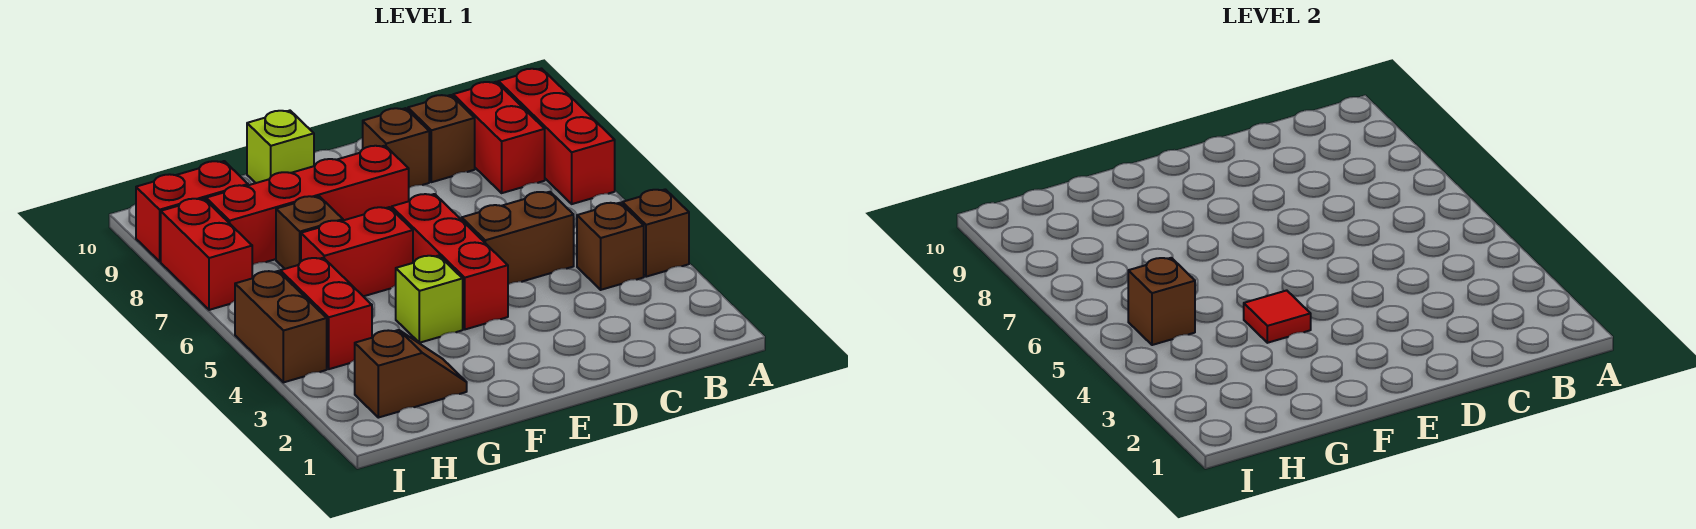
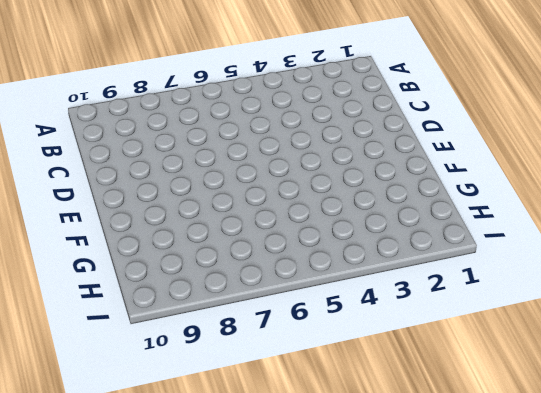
none -> brown 1x1 brick [622,189,689,277]
none -> red 1x3 brick [498,69,615,204]
none -> brown 1x1 brick [577,203,644,290]

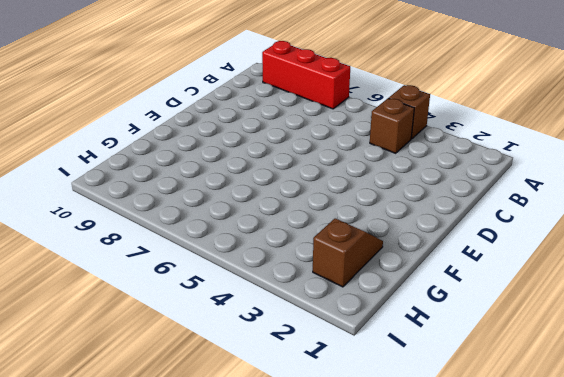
none -> red 1x2 brick [453,82,545,193]
none -> brown 1x2 brick [462,192,574,284]
none -> brown 1x1 brick [408,95,475,182]

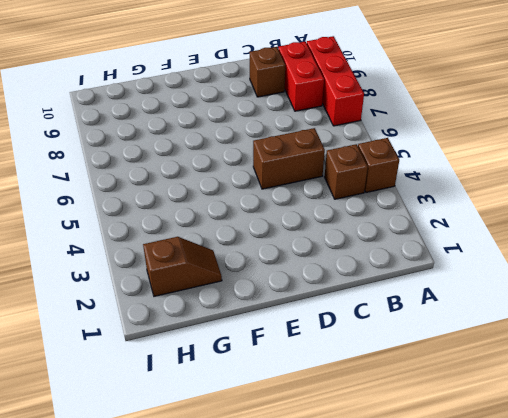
none -> brown 1x1 brick [363,108,429,188]
none -> red 1x3 brick [392,194,508,329]
none -> red 1x4 brick [206,146,409,265]

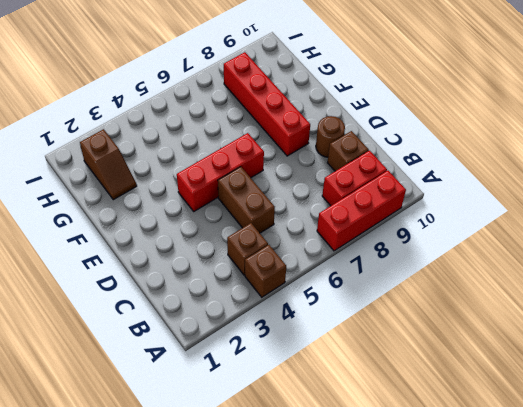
brown 1x1 round brick [316,116,345,157] -> brown 1x1 brick [363,108,429,188]
none -> lime 1x1 brick [396,256,463,343]
none -> red 1x2 brick [301,207,413,296]
none -> lime 1x1 brick [247,111,314,183]

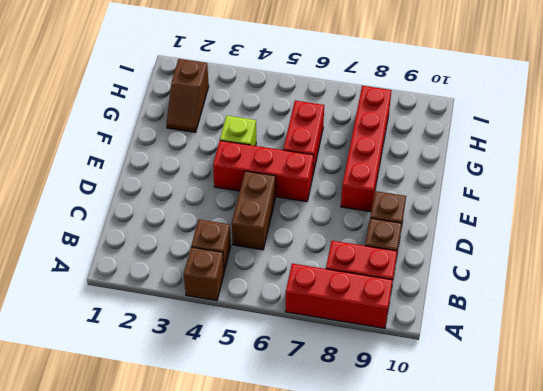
none -> lime 1x1 brick [247,111,314,183]
none -> brown 1x1 brick [276,196,343,269]
none -> red 1x2 brick [280,258,372,369]

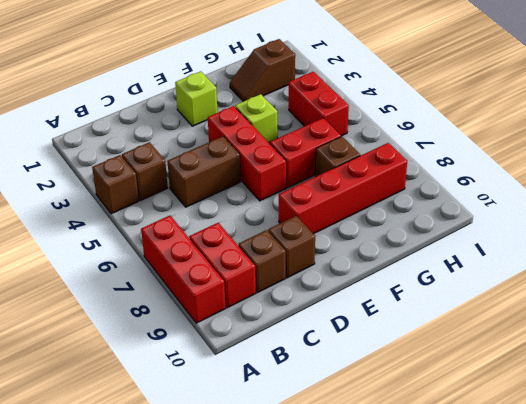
lime 1x1 brick [175,71,218,126] -> lime 1x1 brick moved to [247,111,314,183]
none -> red 1x2 brick [136,161,248,261]
none -> brown 1x2 brick [235,271,327,382]
none -> red 1x2 brick [161,198,252,310]

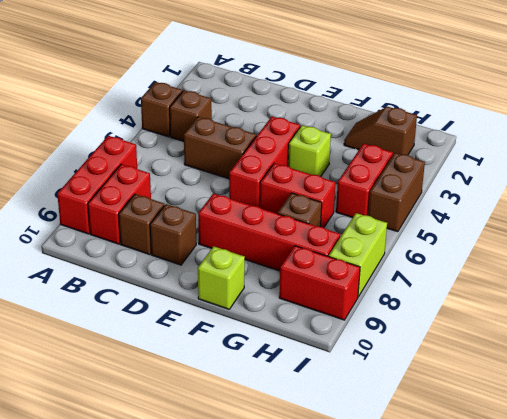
lime 1x2 brick [329,213,387,297] -> red 1x2 brick [161,198,252,310]
none -> red 1x1 tile [1244,290,1311,343]
none -> brown 1x1 brick [1128,258,1195,345]

